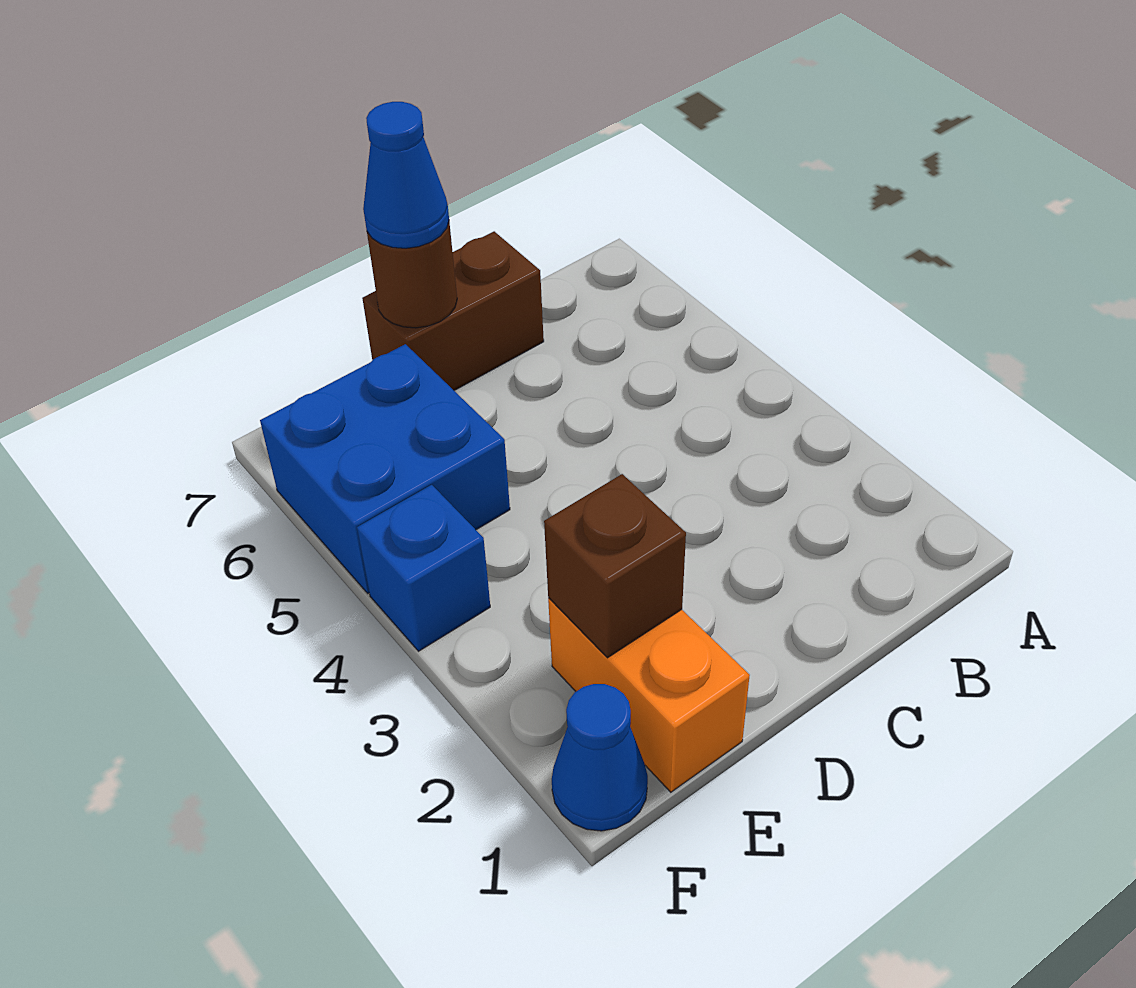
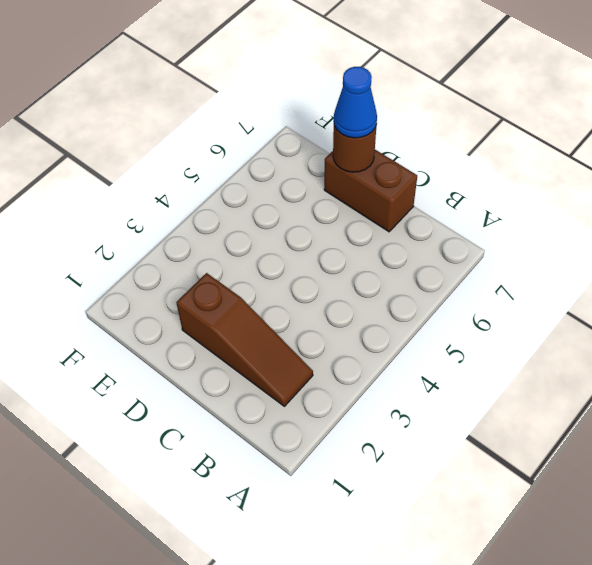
brown 1x3 slope [176,273,313,406] -> none
none -> orange 1x2 brick [548,598,750,792]
none -> blue 2x2 brick [260,344,510,593]

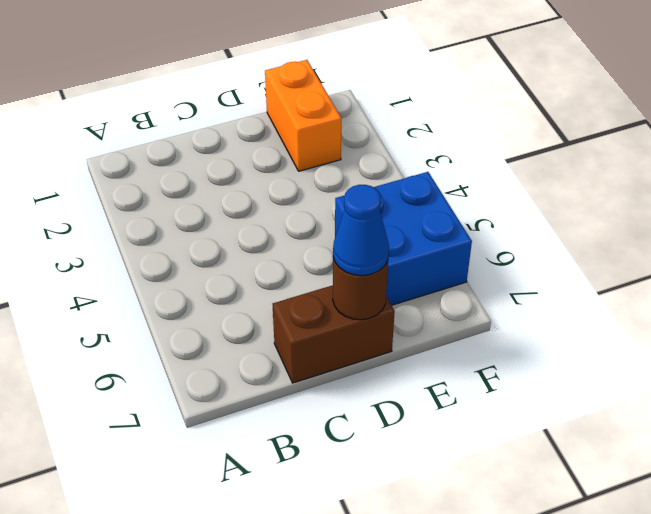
none -> blue 1x1 cone [552,684,648,831]
none -> blue 1x1 brick [357,485,490,651]

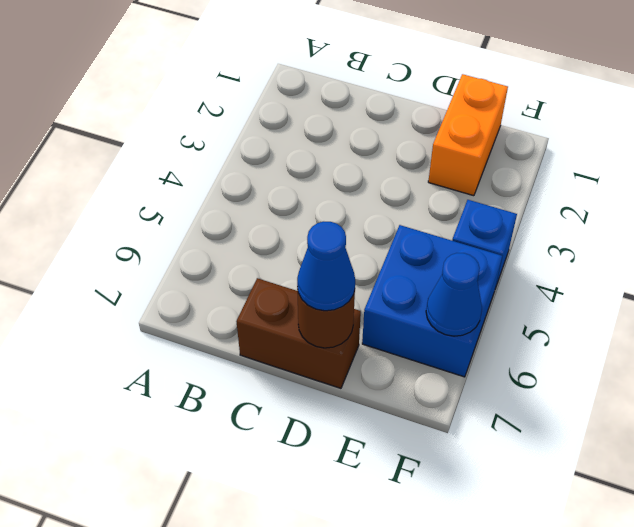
blue 1x1 cone [426,253,482,336] -> blue 1x1 cone moved to [552,684,648,831]
none -> brown 1x1 brick [544,474,686,658]

